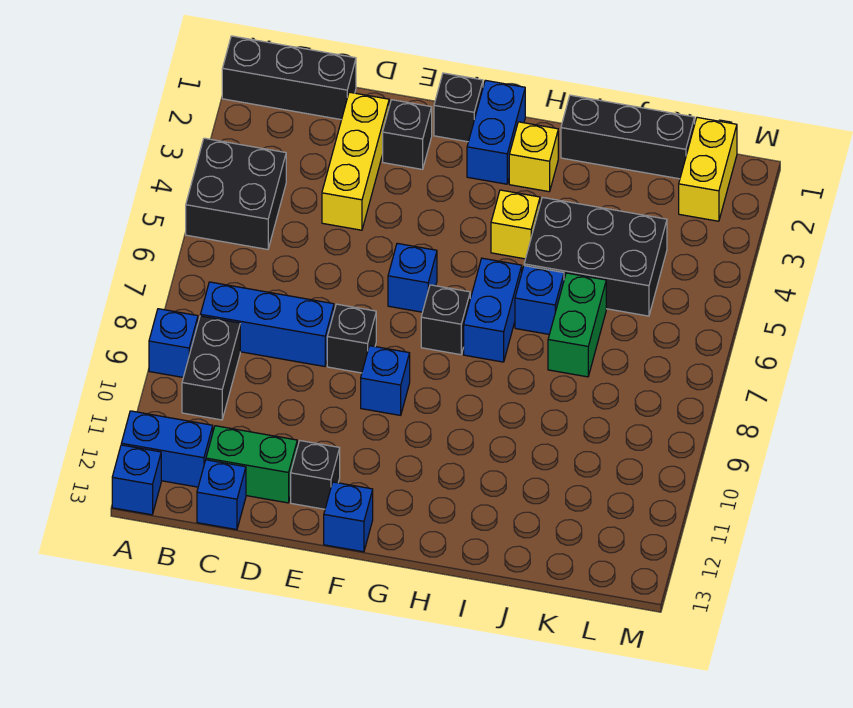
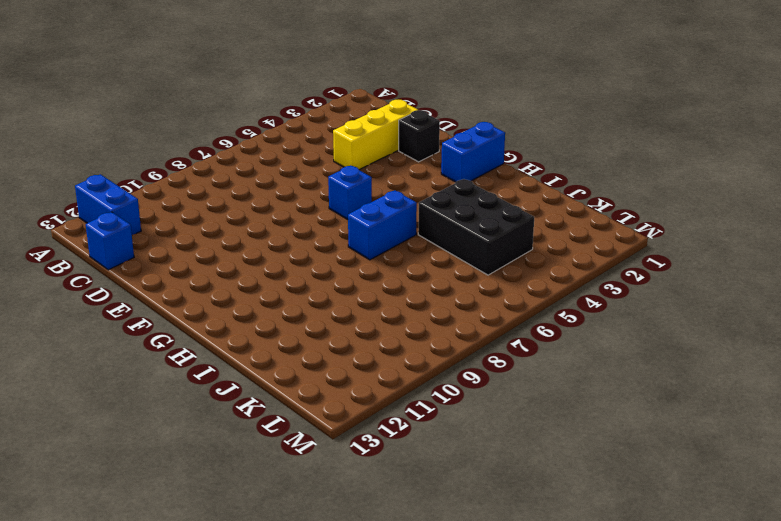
none -> black 1x3 brick [222,36,356,120]
none -> black 2x2 brick [186,138,286,249]
none -> blue 1x1 brick [149,309,198,377]

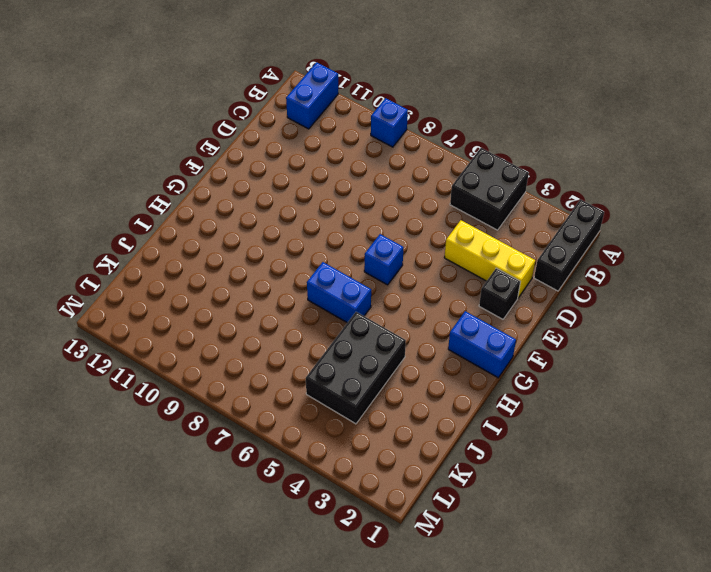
none -> blue 1x1 brick [112,445,161,515]
none -> blue 1x3 brick [200,282,334,367]
none -> black 1x2 brick [182,316,240,420]

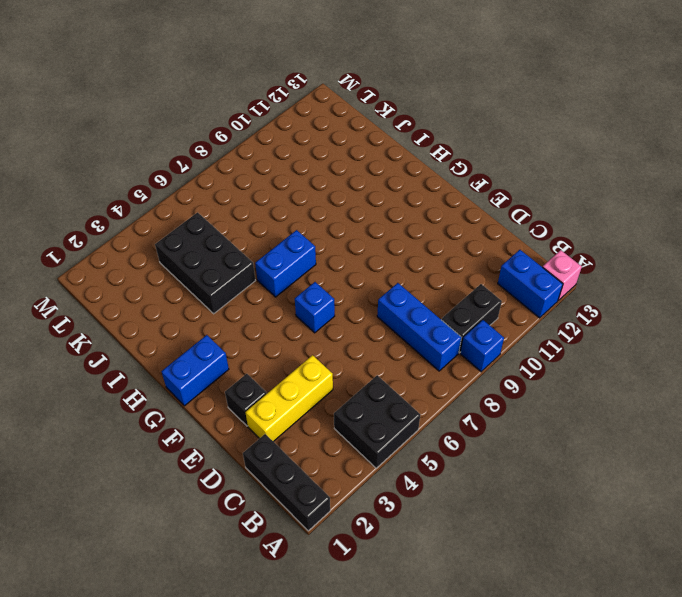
pink 1x1 brick [543,250,582,301] -> blue 1x1 brick [112,445,161,515]
none -> green 1x2 brick [206,426,297,503]
none -> blue 1x1 brick [197,460,246,530]
none -> black 1x1 brick [327,304,376,373]

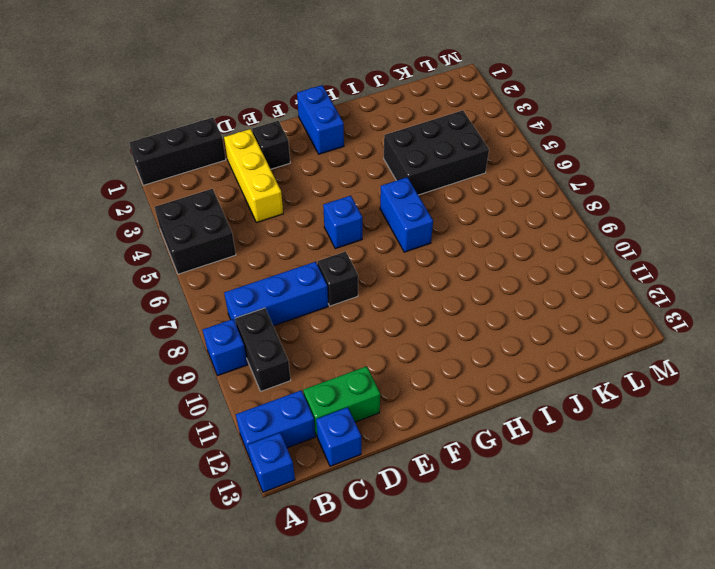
none -> black 1x1 brick [291,441,340,509]
none -> black 1x1 brick [434,73,483,142]
none -> blue 1x1 brick [361,346,410,415]

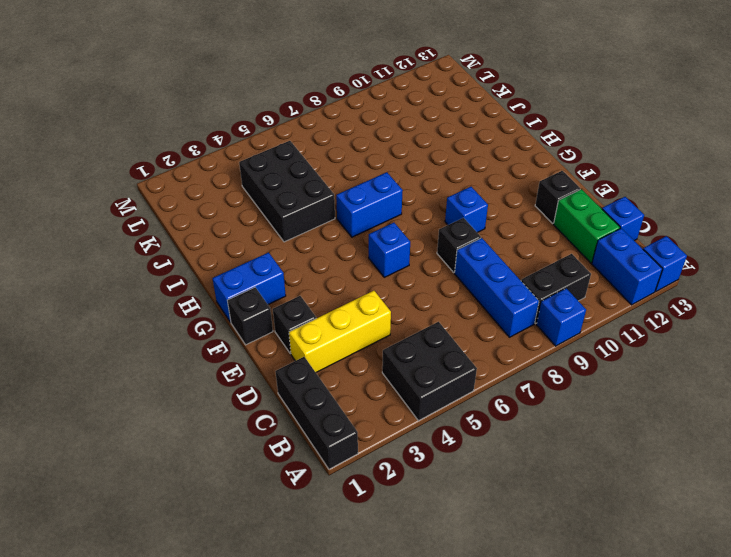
none -> blue 1x1 brick [324,482,373,552]
none -> black 1x1 brick [421,285,470,355]
none -> yellow 1x1 brick [509,122,558,192]

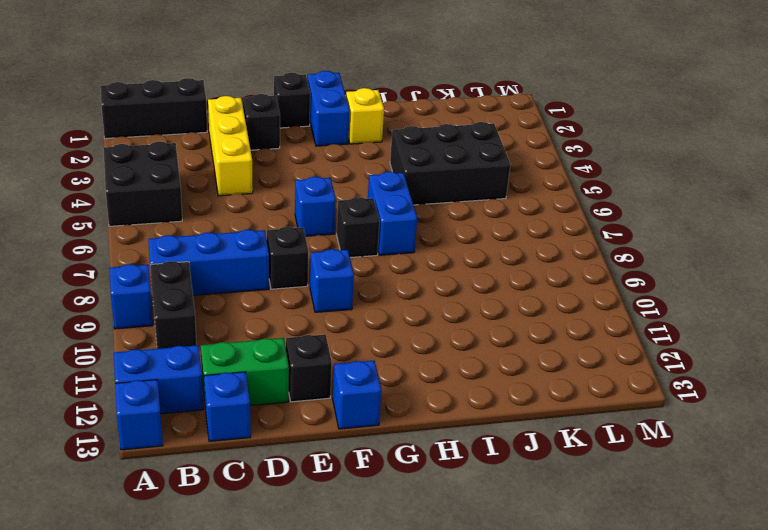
none -> yellow 1x1 brick [491,190,540,259]
none -> black 1x3 brick [561,95,695,179]
none -> blue 1x1 brick [515,266,564,334]

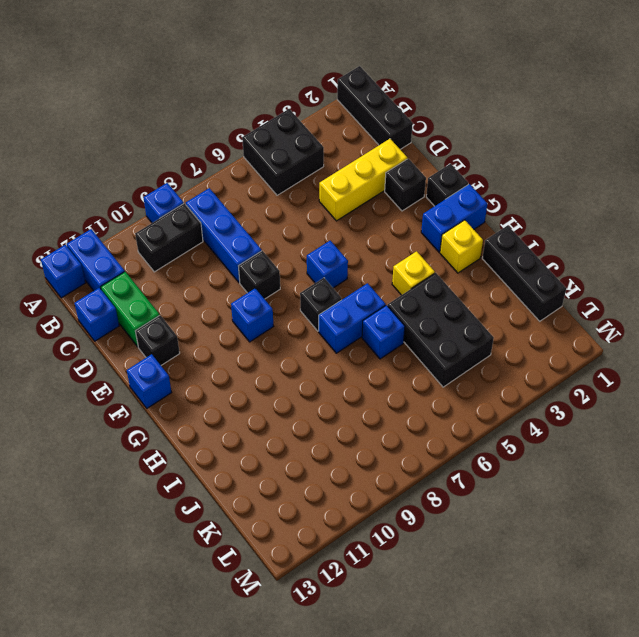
none -> green 1x2 brick [548,273,606,377]
none -> yellow 1x2 brick [679,117,737,221]

